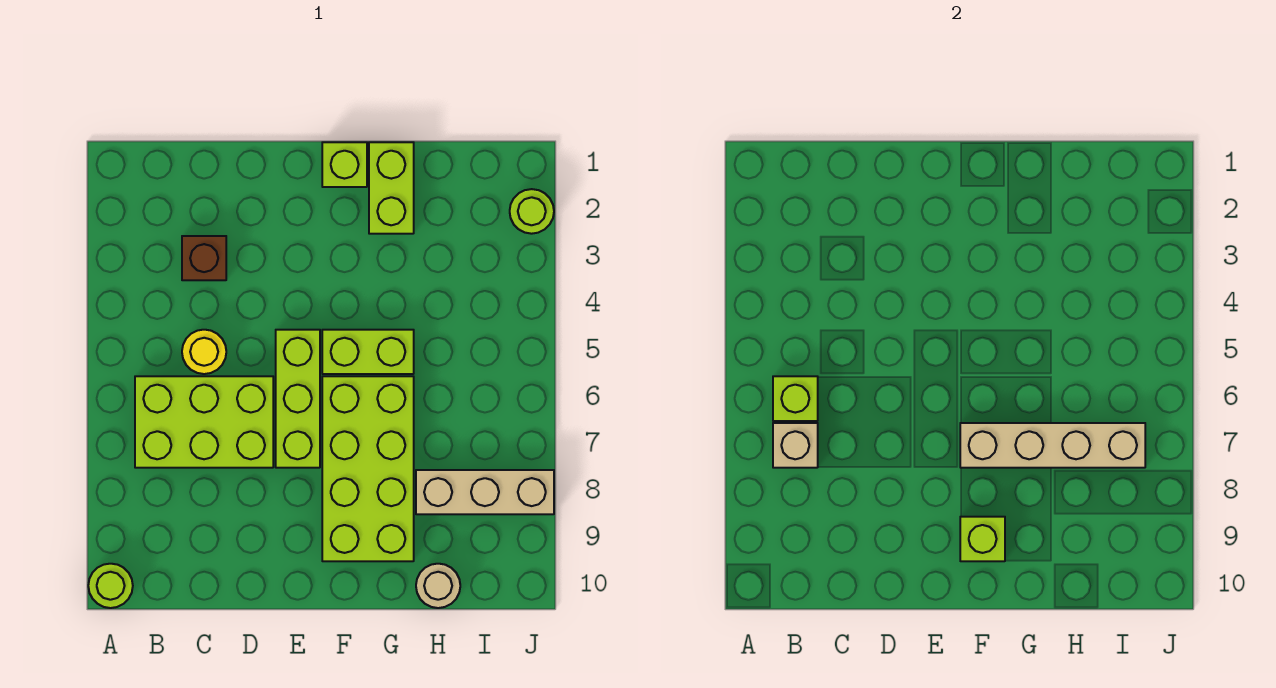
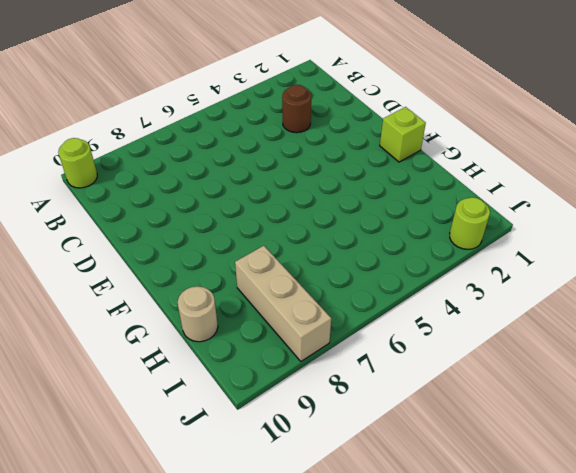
brown 1x1 round brick [282,85,311,133] -> brown 1x1 brick [182,236,226,280]
none -> lime 2x3 brick [135,376,273,468]
none -> yellow 1x1 round brick [182,330,226,374]
none -> lime 1x3 brick [276,330,320,468]

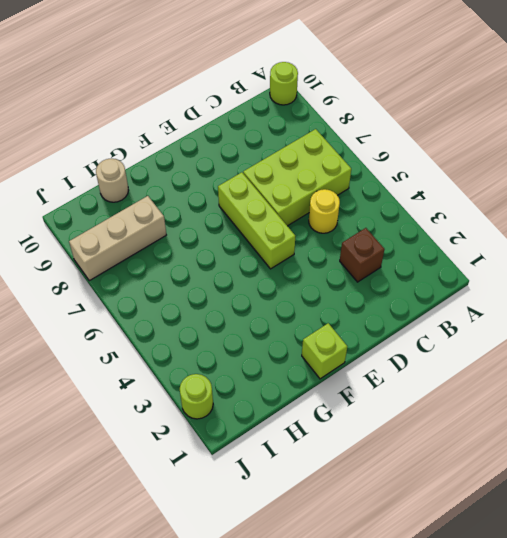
none -> lime 1x2 brick [322,330,414,374]
none -> lime 2x4 brick [322,376,414,561]
none -> lime 1x2 brick [369,142,414,234]

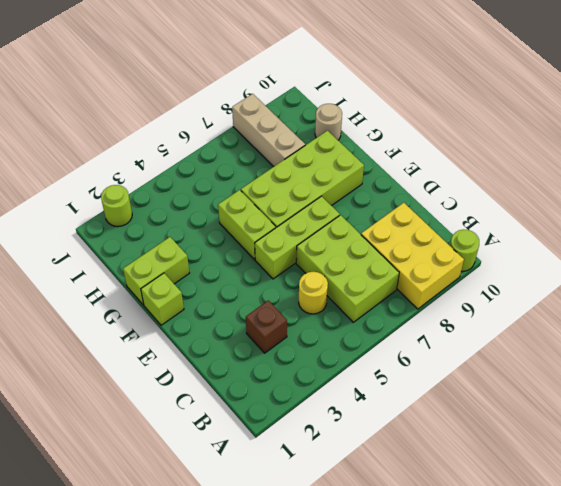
yellow 2x3 brick [361,203,464,309] -> none
none -> lime 1x1 brick [773,376,818,421]
none -> tan 1x1 brick [773,423,818,468]
none -> tan 1x4 brick [960,423,1145,468]

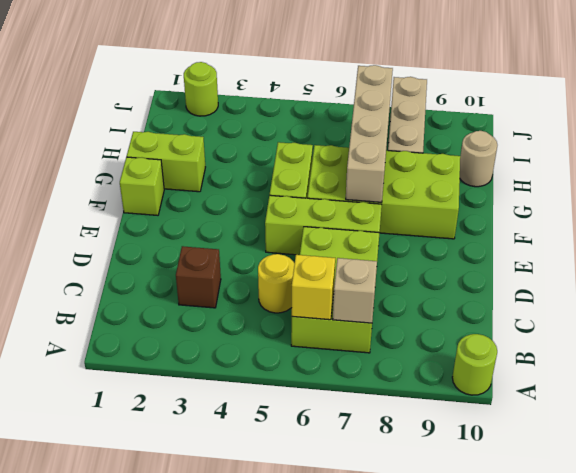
yellow 1x1 brick [292,255,335,320] -> lime 1x1 brick [773,376,818,421]
none -> lime 1x1 brick [960,517,1005,561]

